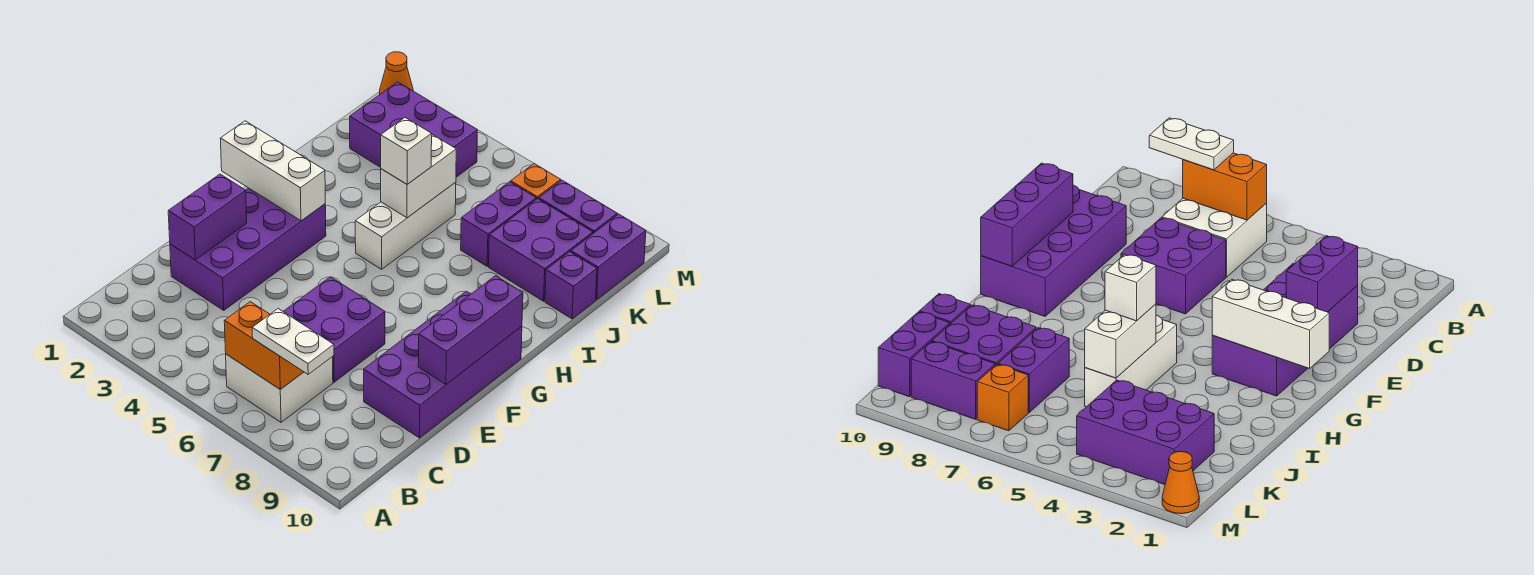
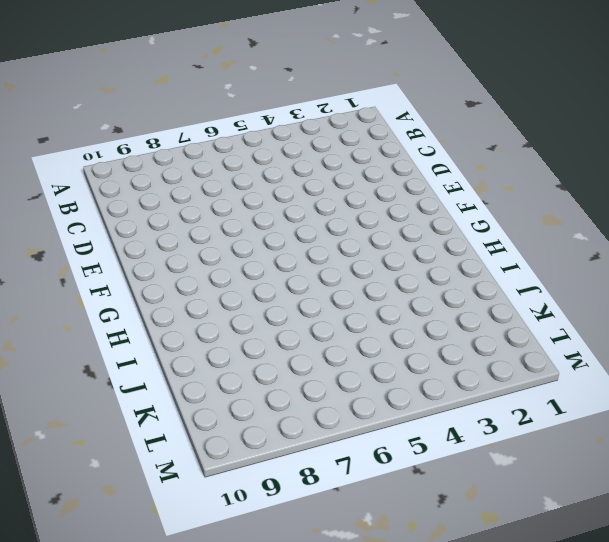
none -> white 2x2 brick [226,354,333,422]
none -> purple 2x4 brick [170,188,326,310]
none -> purple 2x2 brick [283,277,385,382]

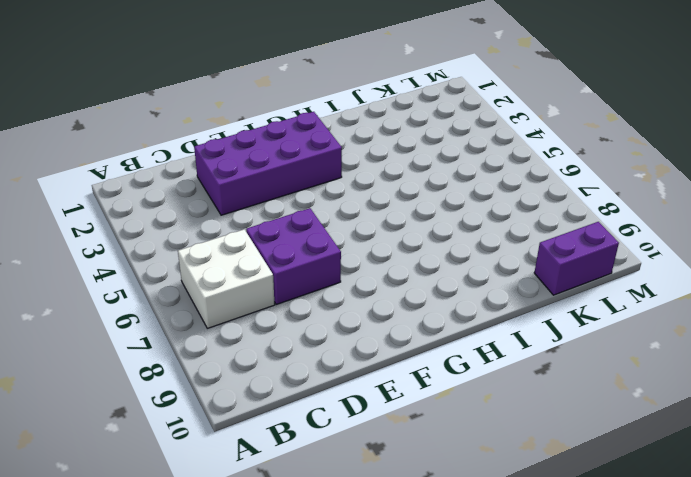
none -> purple 2x4 brick [364,292,522,438]
none -> white 1x3 brick [355,182,456,269]
none -> purple 1x2 brick [461,182,536,266]

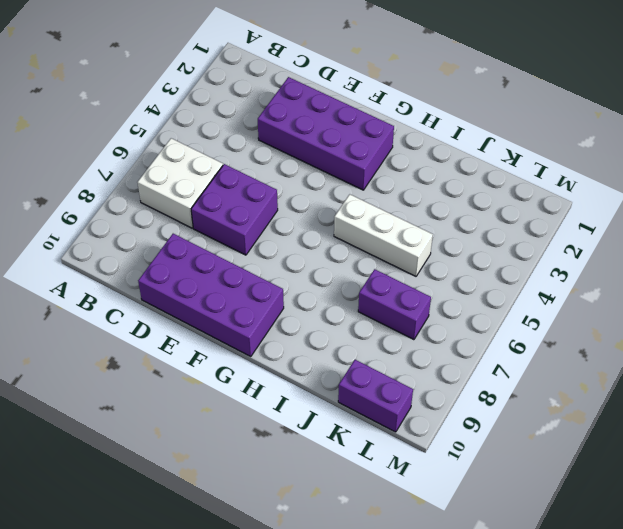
none -> purple 2x2 brick [489,199,593,301]
none -> purple 1x1 brick [545,252,597,319]
none -> purple 2x3 brick [350,82,477,177]

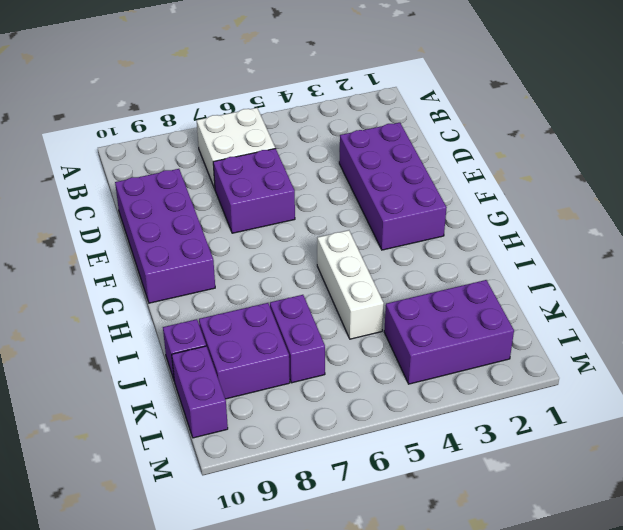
none -> orange 1x1 brick [511,164,561,199]
none -> purple 1x2 brick [539,180,617,233]
none -> orange 1x1 cone [380,52,413,94]

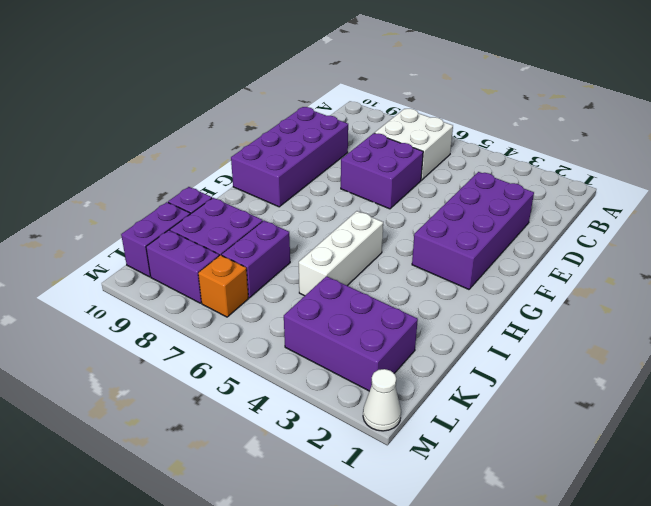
white 1x1 cone [363,369,401,431] -> orange 1x1 cone [380,52,413,94]
none -> orange 1x2 brick [224,302,303,389]
none -> purple 1x2 brick [168,174,247,260]
none -> purple 1x3 brick [418,276,523,384]

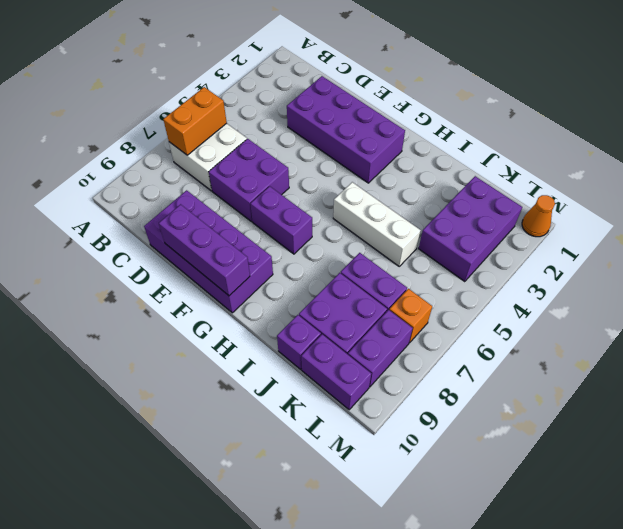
purple 1x2 brick [251,186,312,254] -> purple 1x2 brick moved to [168,174,247,260]
none -> white 1x3 brick [220,121,325,221]
none -> white 1x2 brick [381,135,456,218]
none -> white 1x2 plate [252,309,334,374]

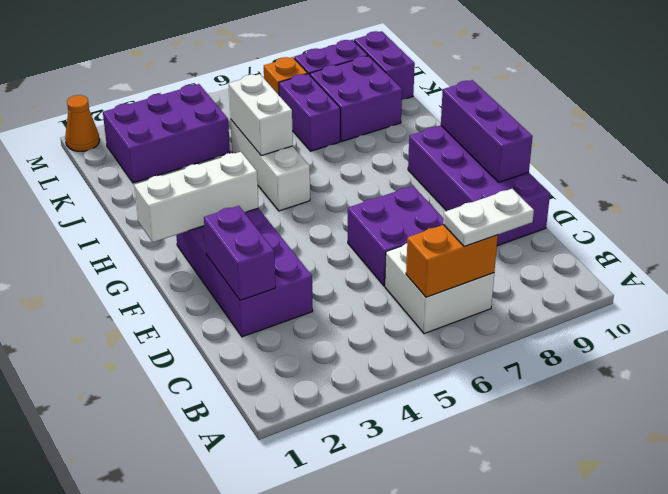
none -> purple 1x1 brick [545,252,597,319]
none -> white 1x1 brick [381,118,432,184]

